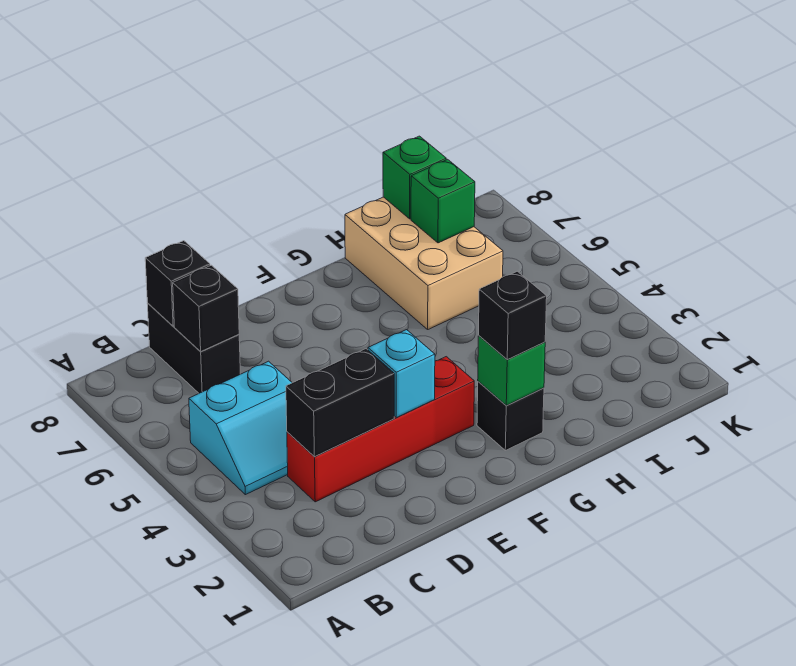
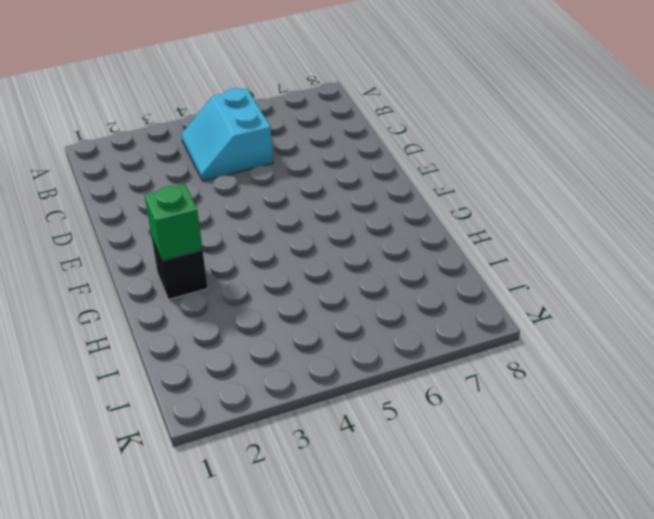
none -> red 1x4 brick [287,357,474,502]
none -> black 1x2 brick [147,303,240,393]
none -> tan 2x3 brick [345,197,503,329]

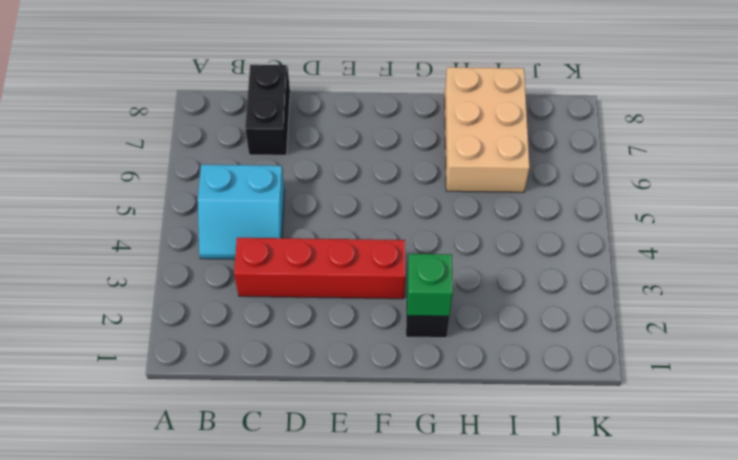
none -> black 1x2 brick [286,349,394,457]
none -> black 1x1 brick [173,265,239,352]
none -> black 1x1 brick [145,241,210,326]

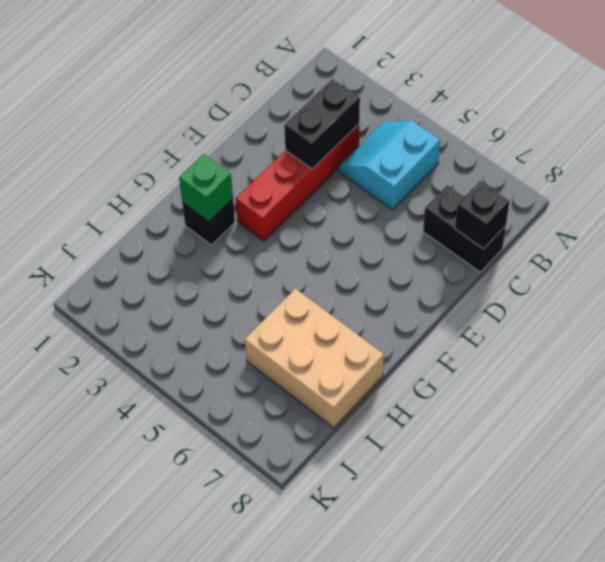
none -> black 1x1 brick [173,265,239,352]
none -> cyan 1x1 brick [368,330,435,418]
none -> green 1x1 brick [411,159,475,243]

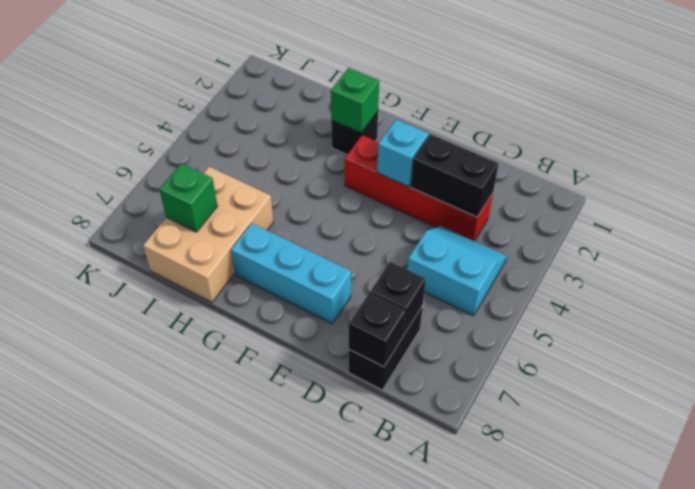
cyan 1x3 brick [231,223,351,324] -> none
none -> green 1x1 brick [383,136,446,219]
none -> black 1x1 brick [479,271,547,360]

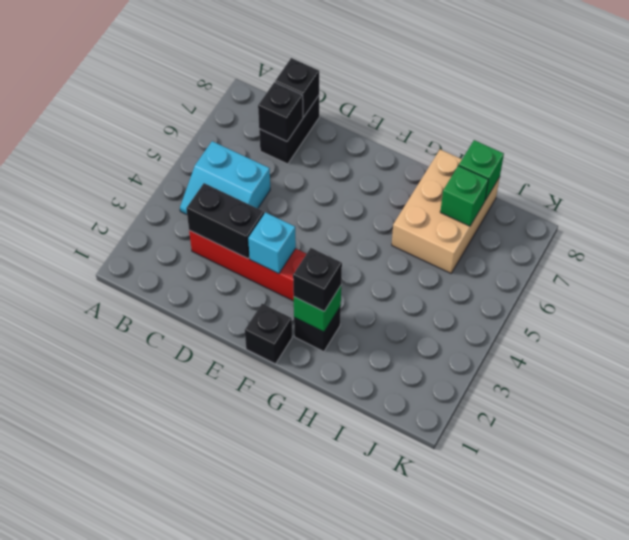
black 1x1 brick [245,304,292,364] -> none

